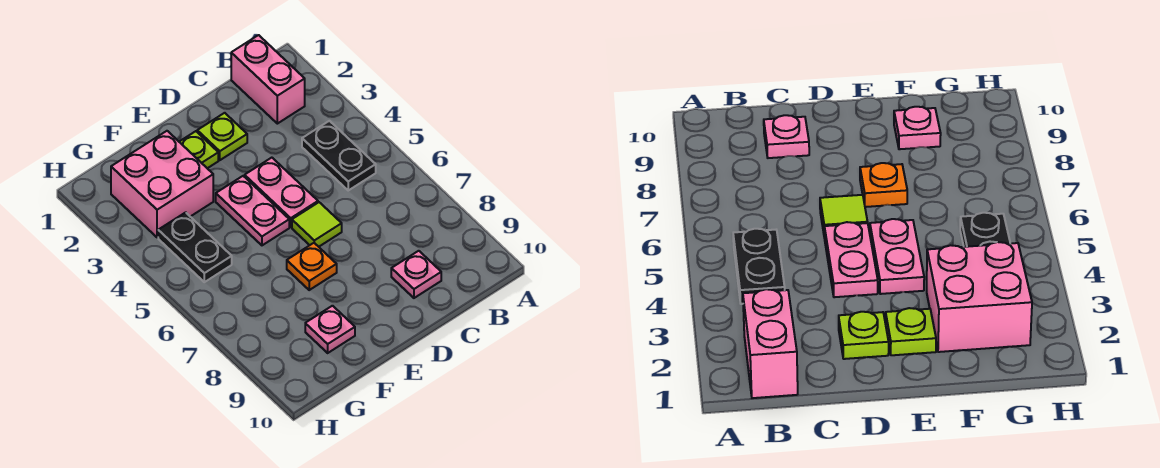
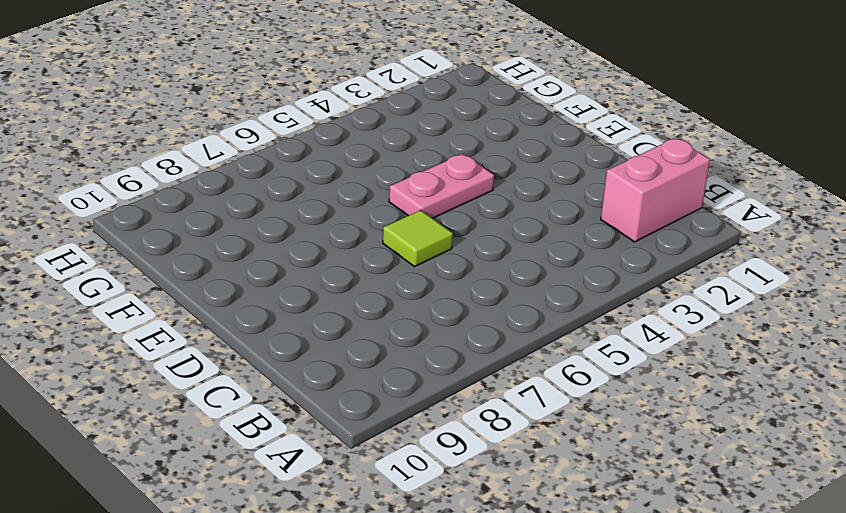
none -> black 1x2 plate [302,121,376,190]
none -> pink 1x1 plate [391,251,441,298]
none -> lime 1x1 plate [197,113,247,160]

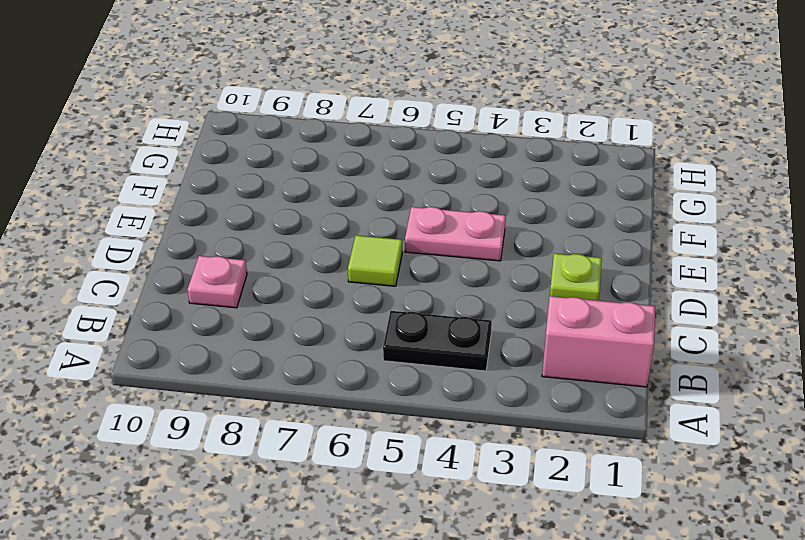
none -> pink 1x2 plate [245,158,318,227]
none -> lime 1x1 plate [180,131,218,168]
none -> orange 1x1 plate [287,243,337,290]

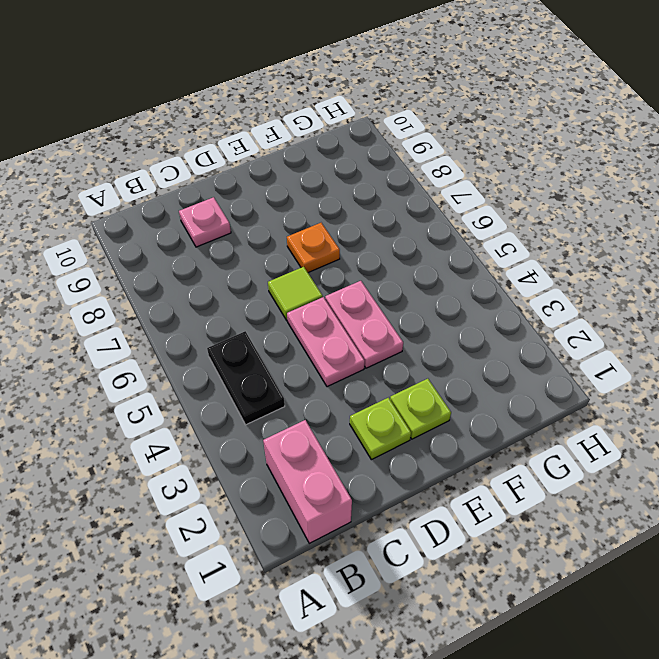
none -> pink 2x2 brick [111,131,213,238]
none -> pink 1x1 plate [305,306,355,353]
none -> black 1x2 plate [158,212,232,282]

